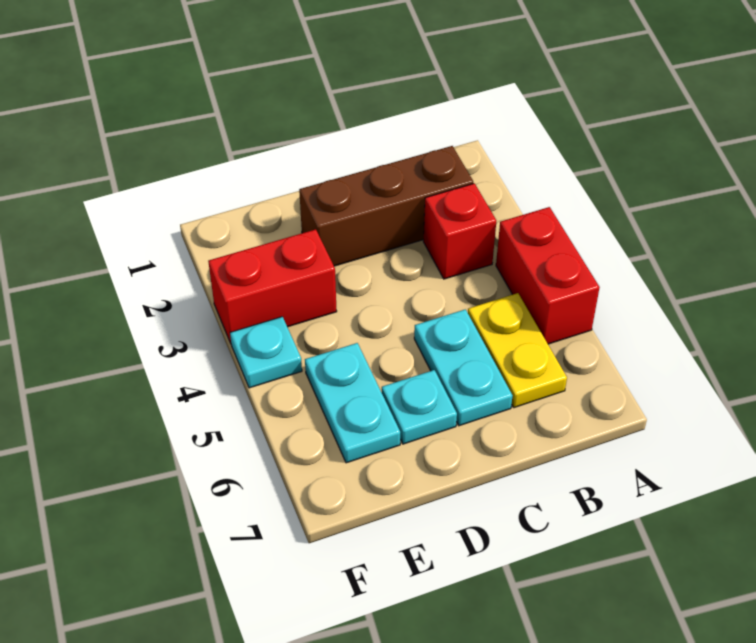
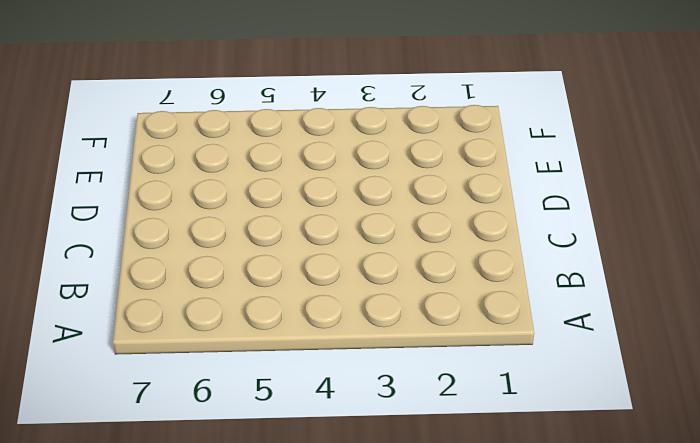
none -> red 1x2 brick [496,207,600,344]
none -> brown 1x3 brick [299,146,473,266]

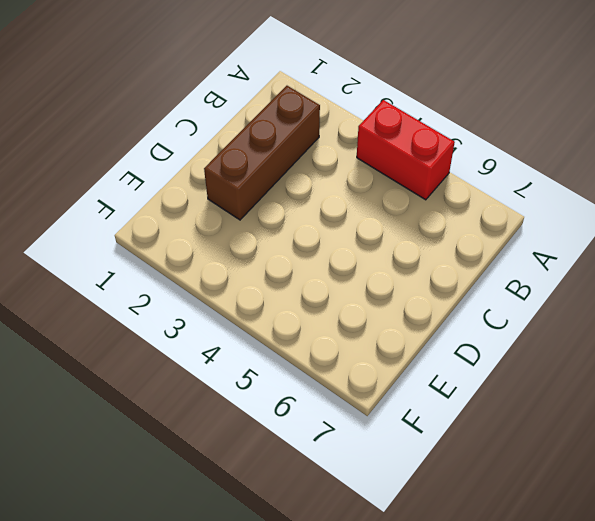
none -> red 1x1 brick [423,183,496,279]
none -> yellow 1x2 plate [468,293,567,408]

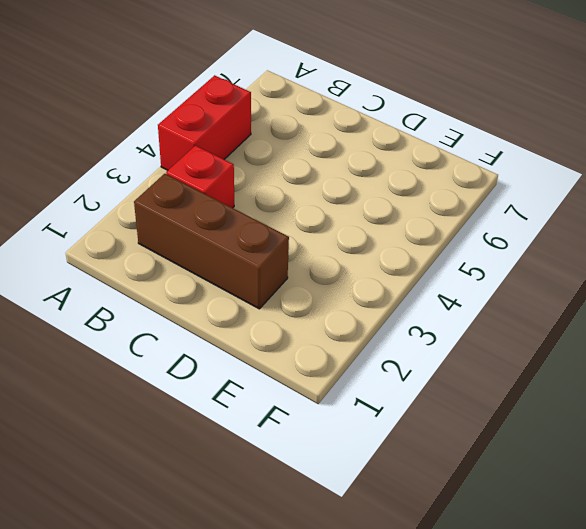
none -> yellow 1x2 plate [468,293,567,408]
none -> cyan 1x2 plate [414,309,513,426]

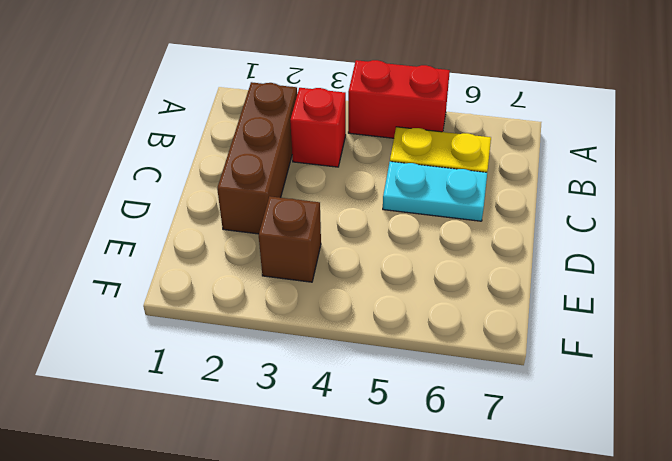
brown 1x1 brick [259,196,321,282] -> red 1x2 brick [208,229,337,343]
none -> cyan 1x1 plate [382,370,457,444]
none -> cyan 1x2 plate [305,343,400,463]

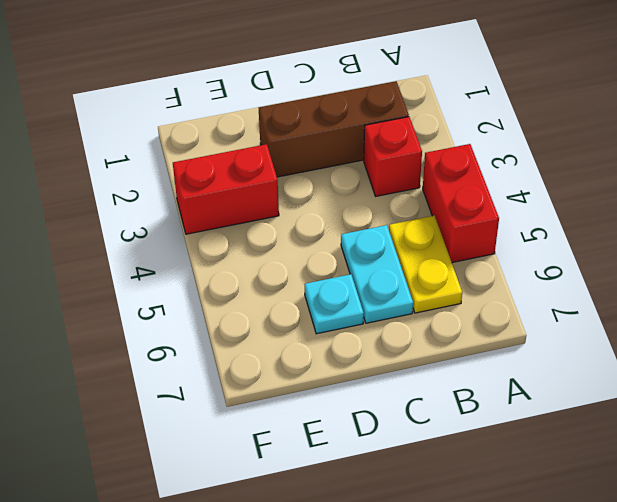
none -> cyan 1x2 plate [305,343,400,463]
none -> cyan 1x1 plate [230,317,302,388]

